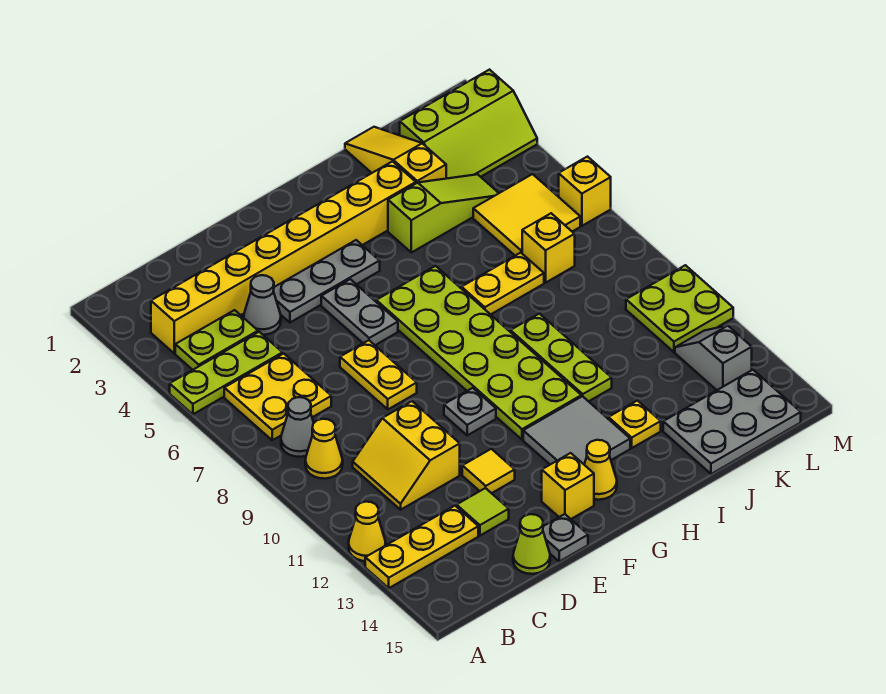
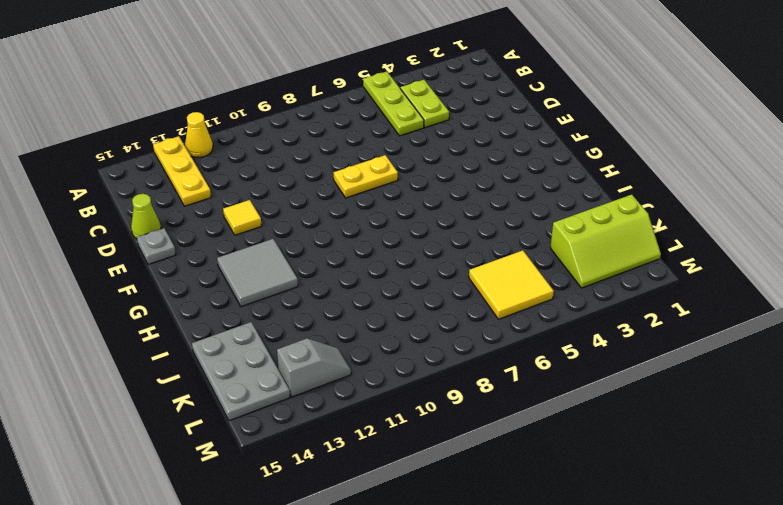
lime 2x3 slope [550,194,661,288] -> lime 2x3 slope turned to [400,70,537,179]
none -> yellow 1x8 brick [151,161,416,353]
none -> yellow 2x2 plate [224,353,331,440]
none -> grey 1x1 cone [281,397,314,457]
none -> yellow 1x1 cone [305,419,343,479]

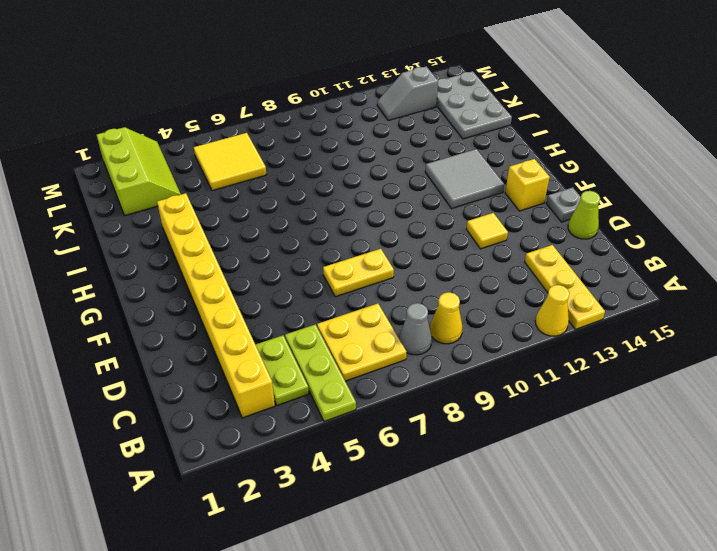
none -> yellow 2x2 slope [353,401,460,510]
none -> grey 1x1 cone [244,275,281,335]
none -> lime 1x1 tile [457,488,509,536]
none -> grey 1x3 plate [274,240,380,322]

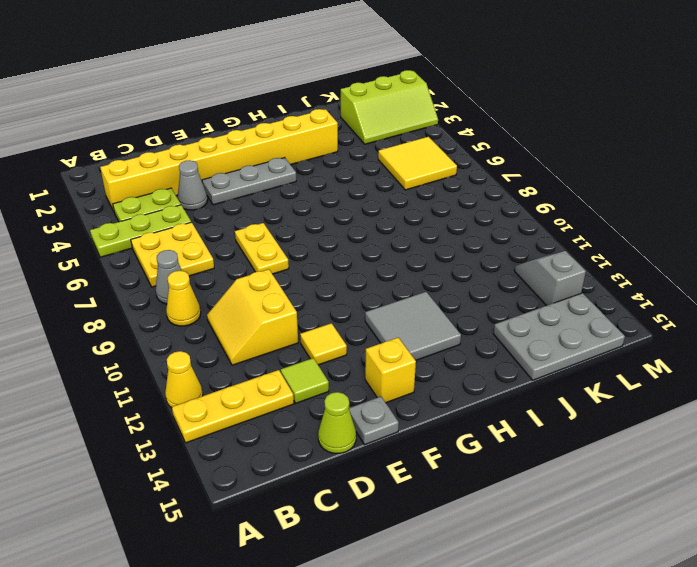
none -> grey 1x2 plate [321,279,398,345]
none -> grey 1x1 plate [444,388,496,435]
none -> lime 2x6 plate [376,266,581,440]
none -> yellow 1x1 cone [584,440,617,500]

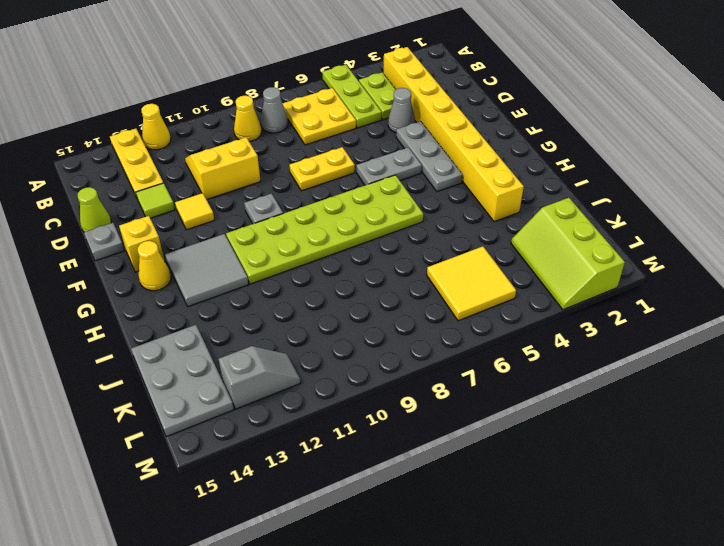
none -> lime 1x3 slope [388,174,499,252]
none -> yellow 1x2 plate [462,253,544,315]
none -> lime 1x3 plate [511,314,612,401]
none -> yellow 1x1 plate [608,400,661,448]

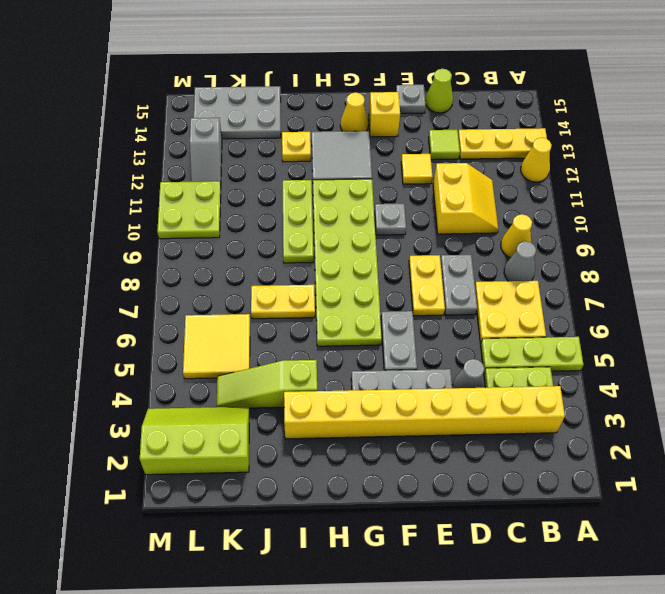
grey 1x2 plate [440,255,477,315] -> none
none -> yellow 1x3 slope [345,127,446,183]
none -> yellow 1x1 brick [522,213,575,283]
none -> yellow 1x1 brick [559,157,611,226]

